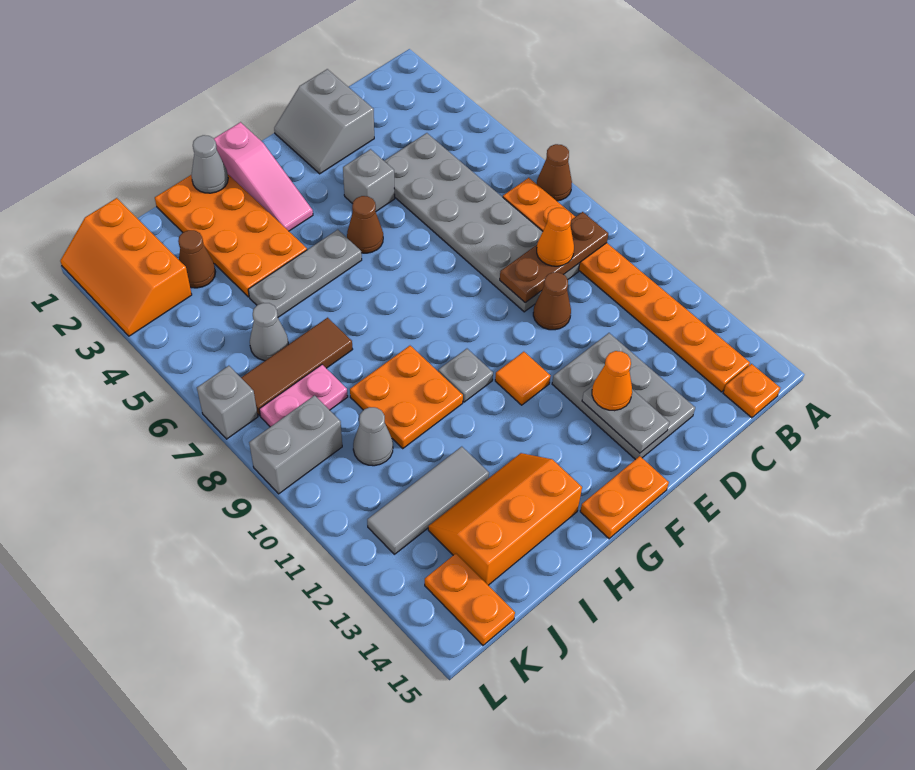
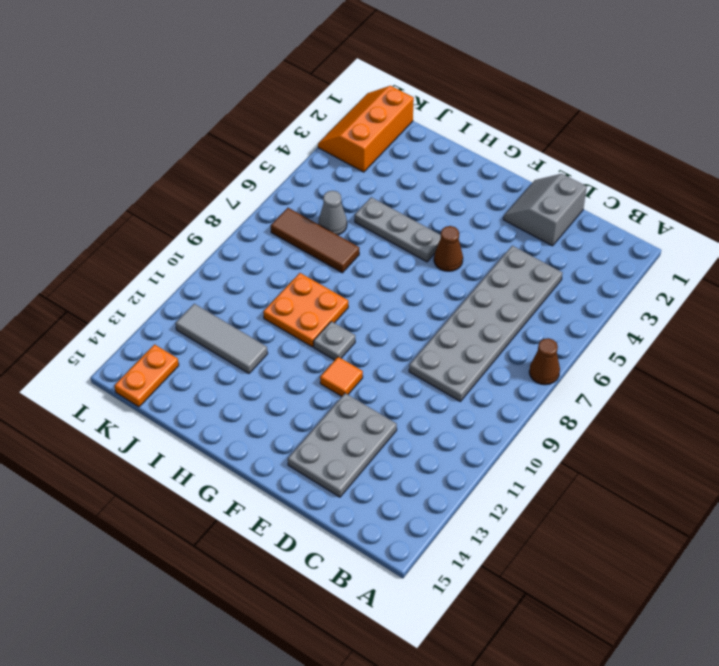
none -> orange 1x8 plate [503,178,750,392]
none -> orange 1x1 plate [723,364,780,418]
none -> brown 1x1 cone [533,272,571,330]
none -> grey 1x1 brick [343,149,395,212]

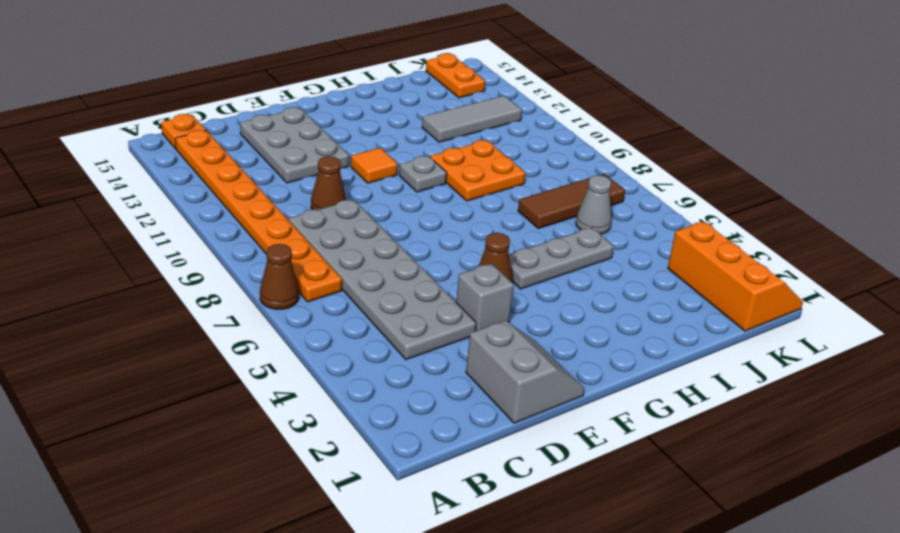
none -> orange 1x2 plate [580,456,669,539]
none -> pink 1x3 slope [214,122,313,231]
none -> orange 2x4 plate [155,175,307,297]
none -> orange 2x3 slope [428,453,582,585]

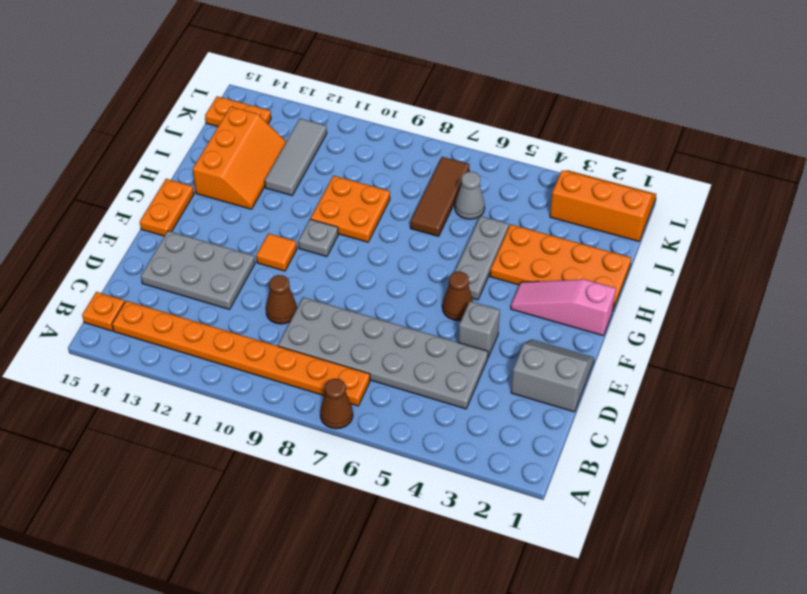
none -> brown 1x1 cone [178,230,215,288]
none -> pink 1x2 plate [259,365,348,427]
none -> grey 1x1 cone [353,407,393,466]
none -> grey 1x2 brick [249,395,342,494]

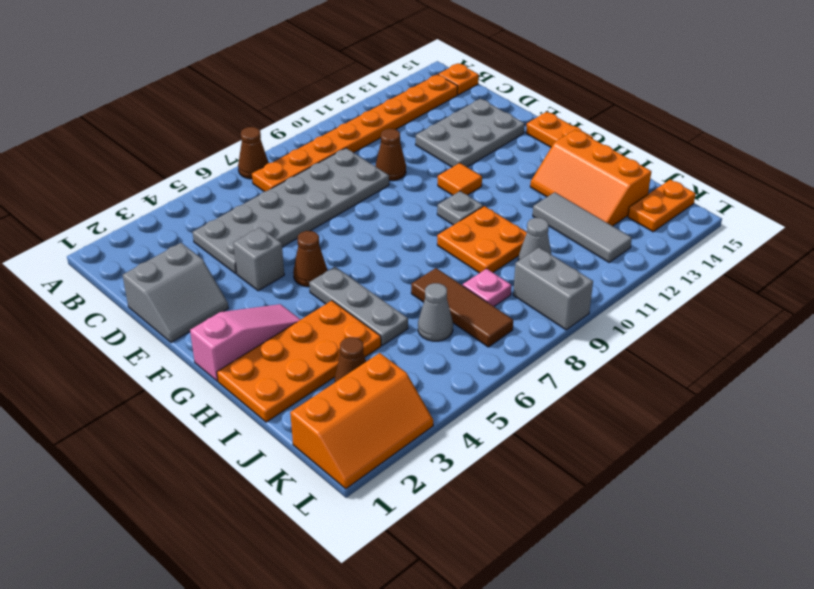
pink 1x1 plate [463,269,511,306] -> pink 1x2 plate [259,365,348,427]
none -> grey 1x1 brick [197,366,258,439]
none -> brown 1x3 plate [500,212,608,303]
none -> grey 1x2 plate [582,386,669,453]
none -> grey 1x1 cone [191,135,228,193]

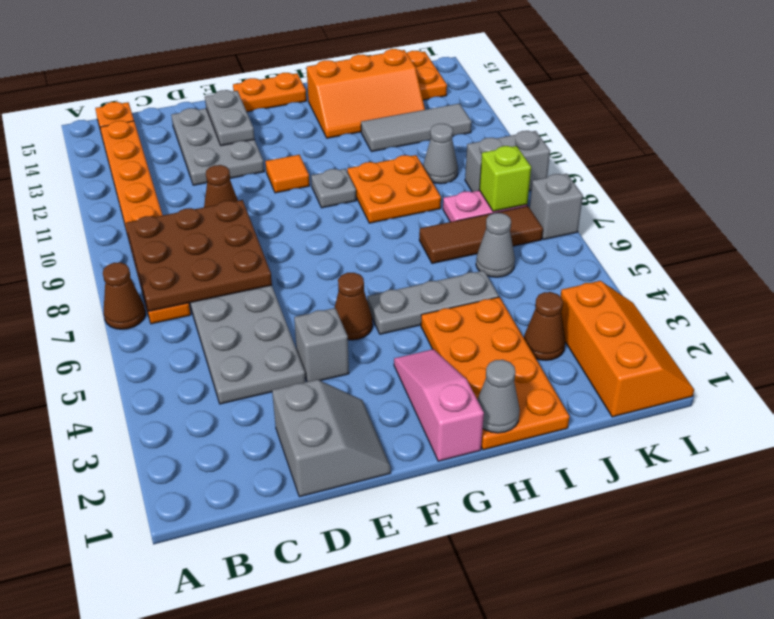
brown 3x3 plate [126,200,272,311] -> brown 1x3 plate [500,212,608,303]
lime 1x1 brick [479,146,531,211] -> none
none -> orange 1x1 cone [537,208,574,266]
none -> orange 1x1 cone [592,351,632,411]

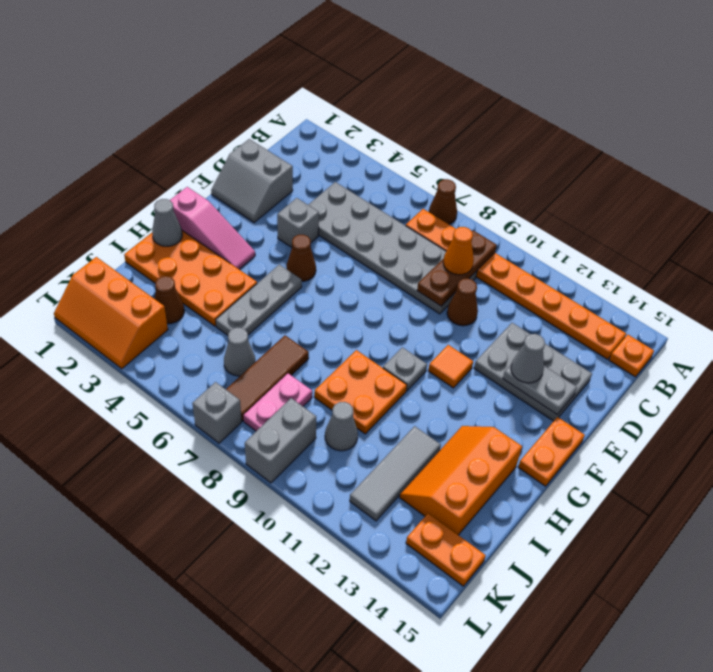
grey 1x1 cone [511,334,545,383] -> orange 1x1 cone [592,351,632,411]

